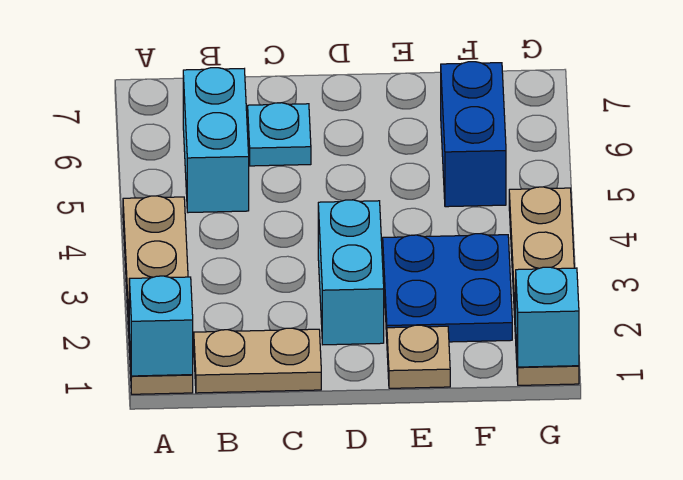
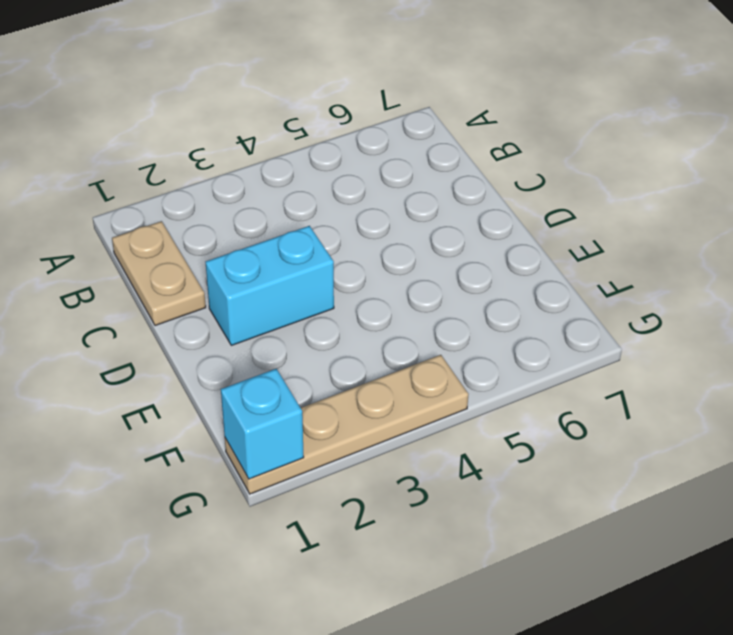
none -> tan 1x4 plate [123,196,193,394]
none -> cyan 1x2 brick [183,68,249,213]

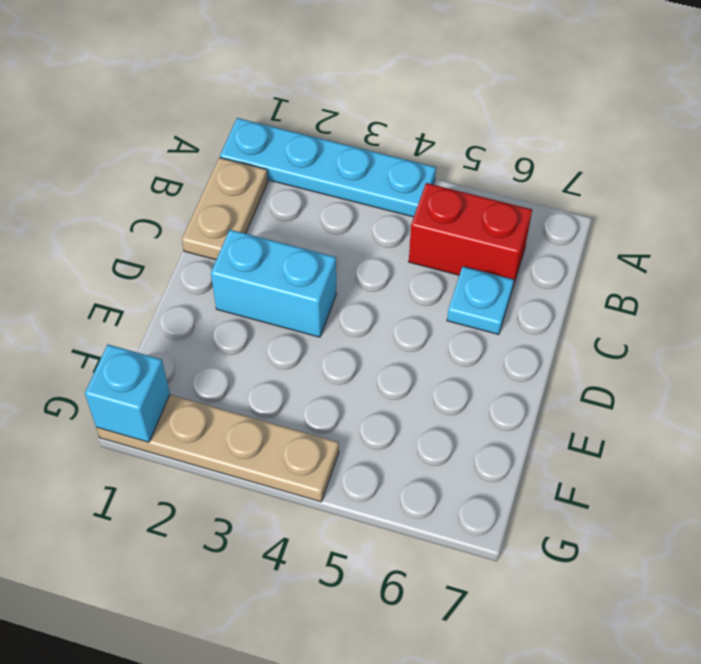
cyan 1x4 plate [220,118,436,217] -> tan 1x4 plate [123,196,193,394]
red 1x2 brick [409,183,532,286] -> cyan 1x2 brick [183,68,249,213]
none -> tan 1x1 plate [387,325,450,388]
none -> blue 2x2 plate [383,234,512,342]

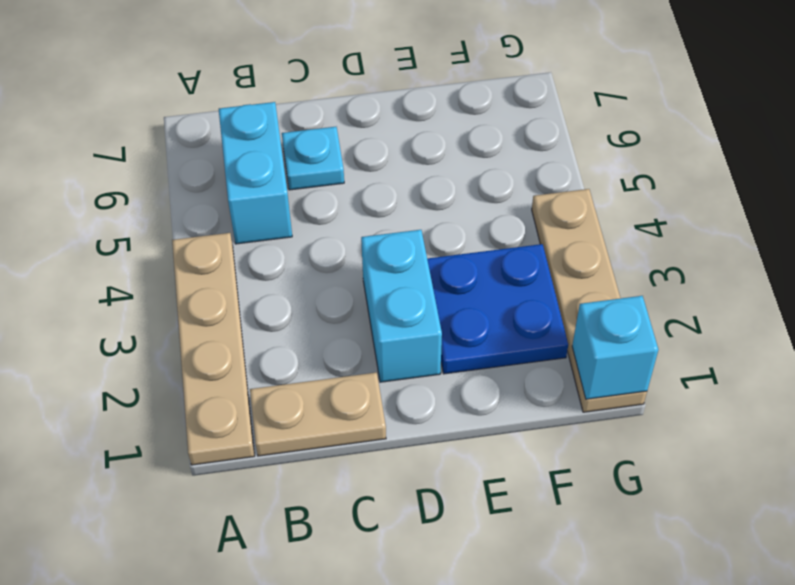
none -> tan 1x1 plate [387,325,450,388]
none -> blue 1x2 brick [441,62,506,207]

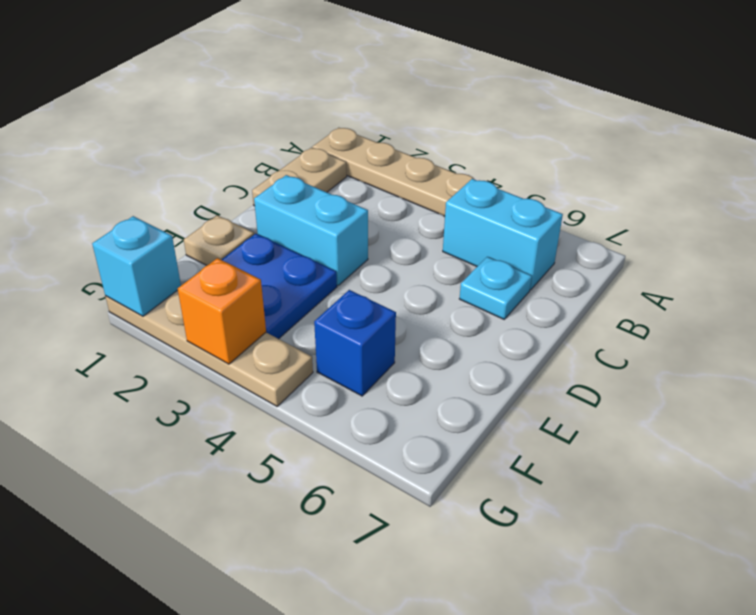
blue 1x1 brick [314,290,396,396] -> blue 1x2 brick [441,62,506,207]
orange 1x1 brick [178,258,266,364] -> none
none -> cyan 1x1 brick [129,276,193,376]

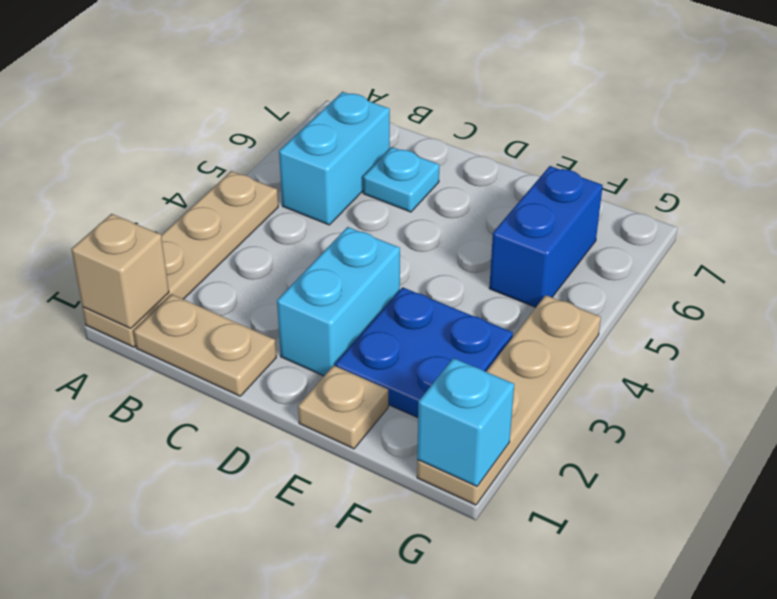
tan 1x1 brick [71,214,169,329] -> cyan 1x1 brick [129,276,193,376]

